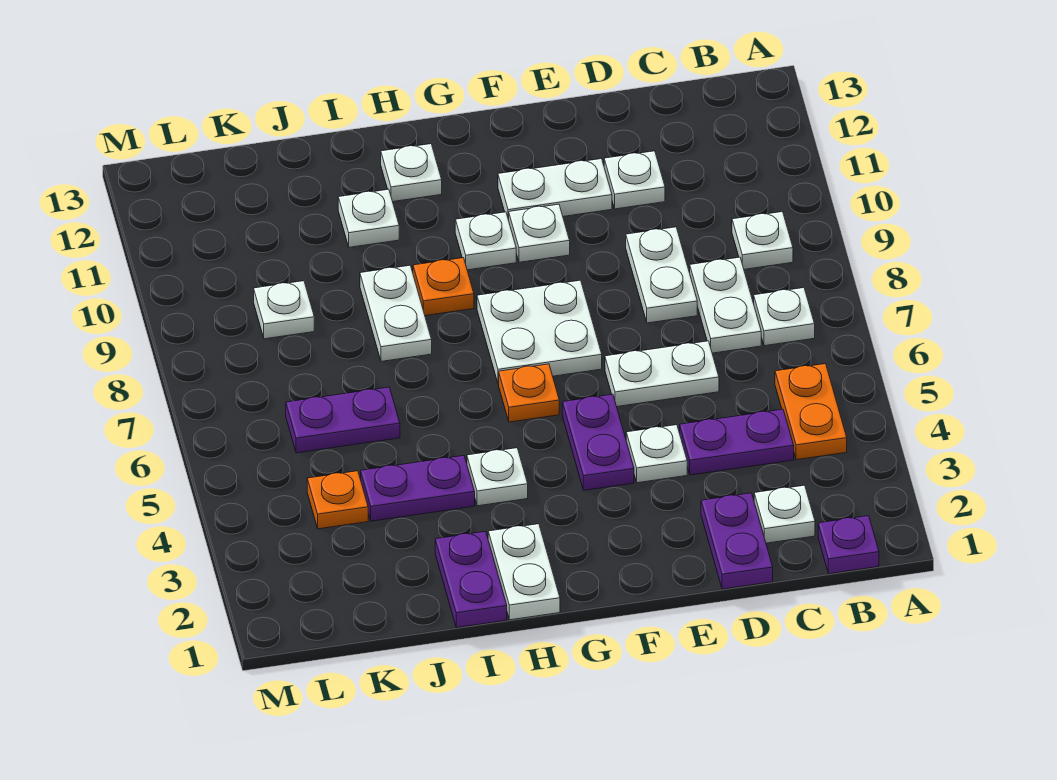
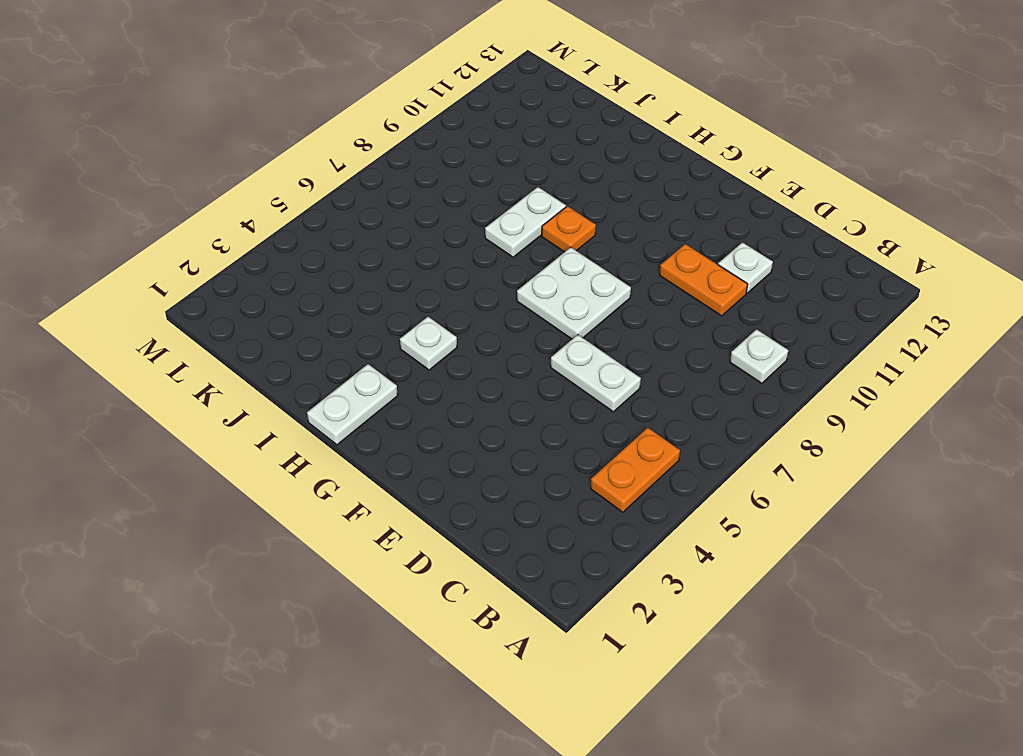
orange 1x2 plate [660,244,748,316] -> none
none -> purple 1x1 plate [818,516,879,574]
none -> white 1x1 plate [754,288,815,346]
none -> white 1x1 plate [754,485,815,543]

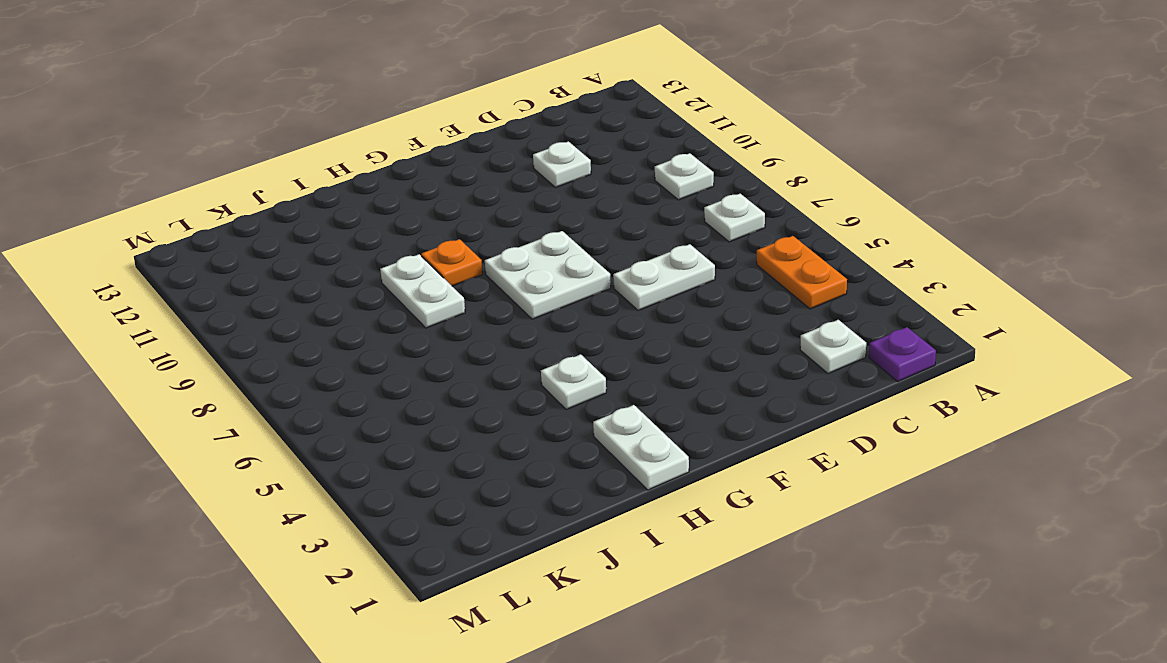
none -> purple 1x2 plate [680,409,794,475]
none -> white 1x2 plate [690,257,761,353]
none -> purple 1x2 plate [701,493,773,589]

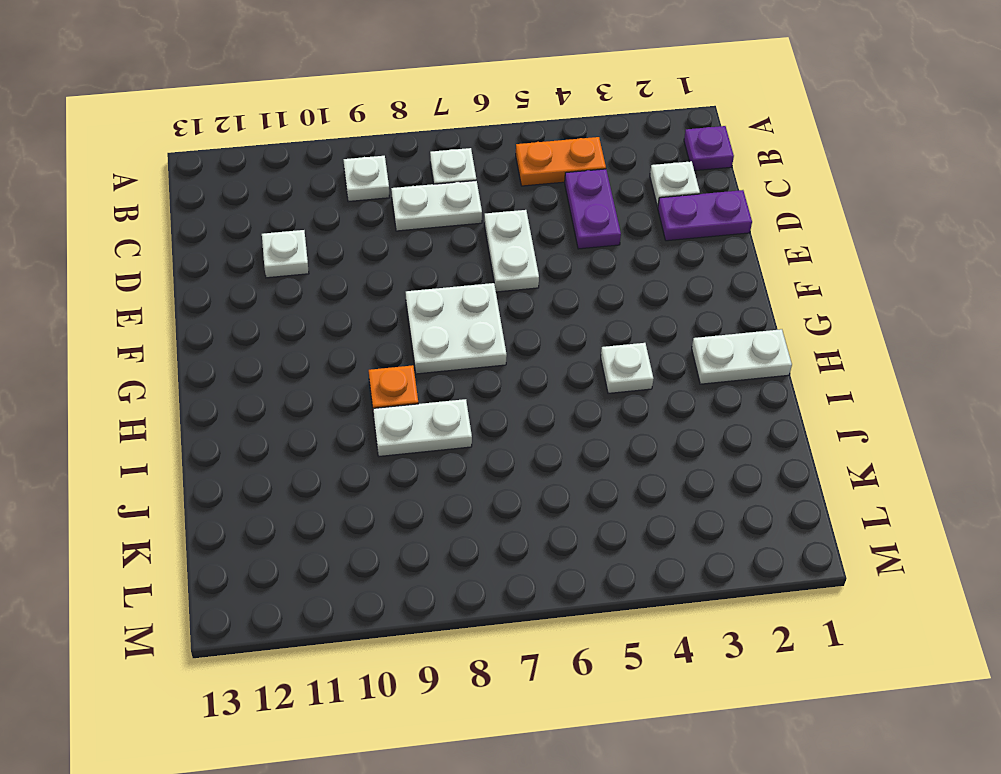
none -> white 1x2 plate [626,227,697,323]
none -> white 1x1 plate [626,425,687,483]
none -> white 1x2 plate [498,159,612,220]

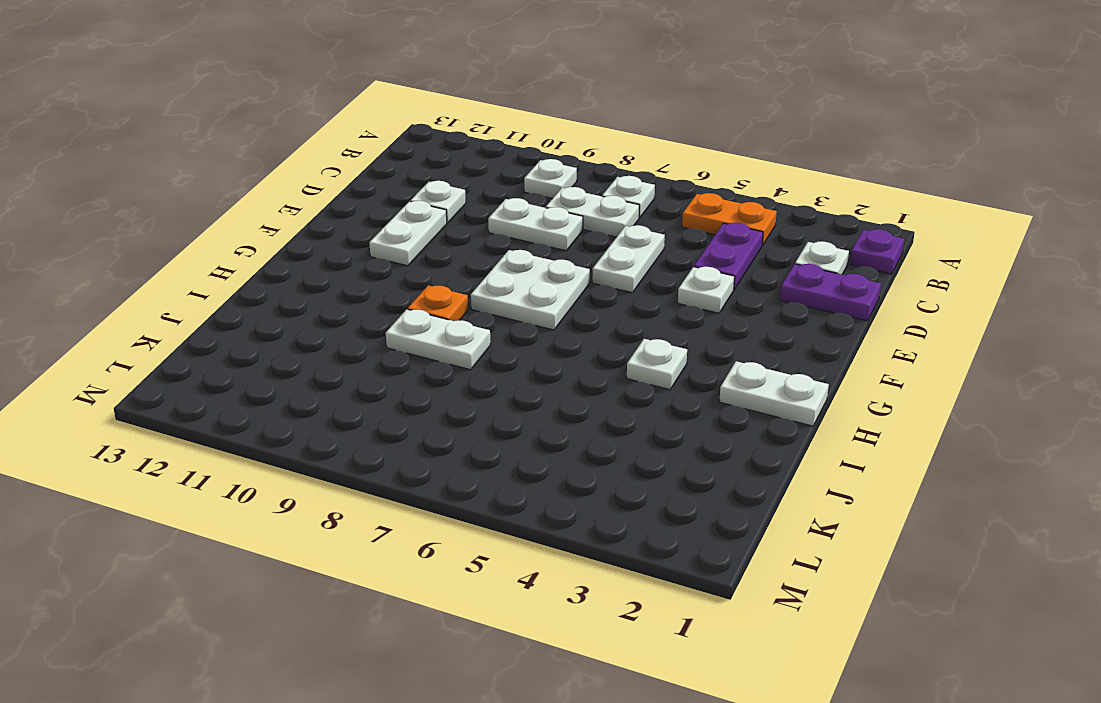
none -> purple 1x2 plate [562,394,634,490]
none -> white 1x1 plate [509,204,570,262]
none -> orange 1x1 plate [499,364,559,422]

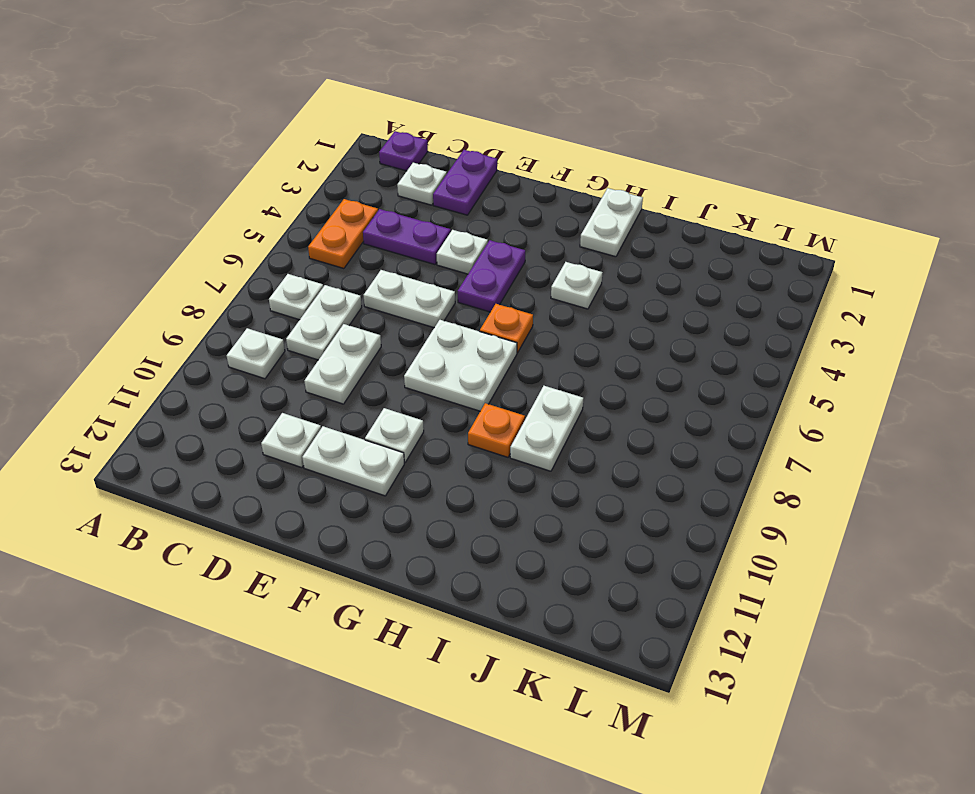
none -> white 1x1 plate [455,212,516,270]
none -> white 1x1 plate [381,144,442,202]
none -> purple 1x2 plate [435,531,507,628]

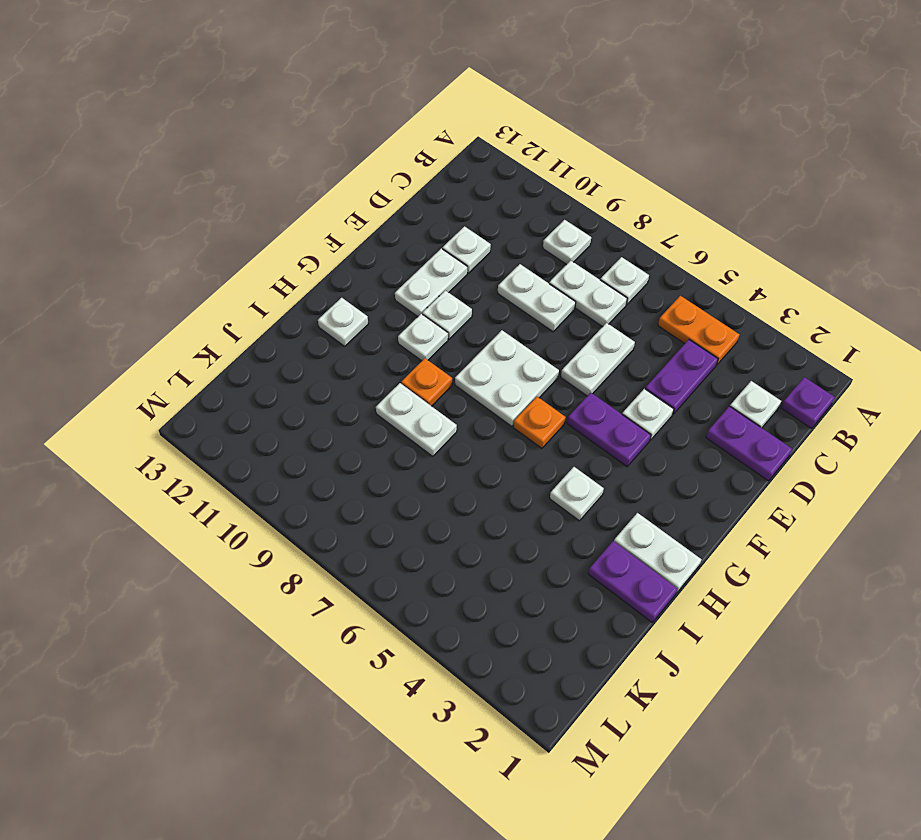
none -> purple 1x2 plate [361,455,475,521]
none -> white 1x1 plate [338,189,399,247]
none -> purple 1x2 plate [286,387,400,453]

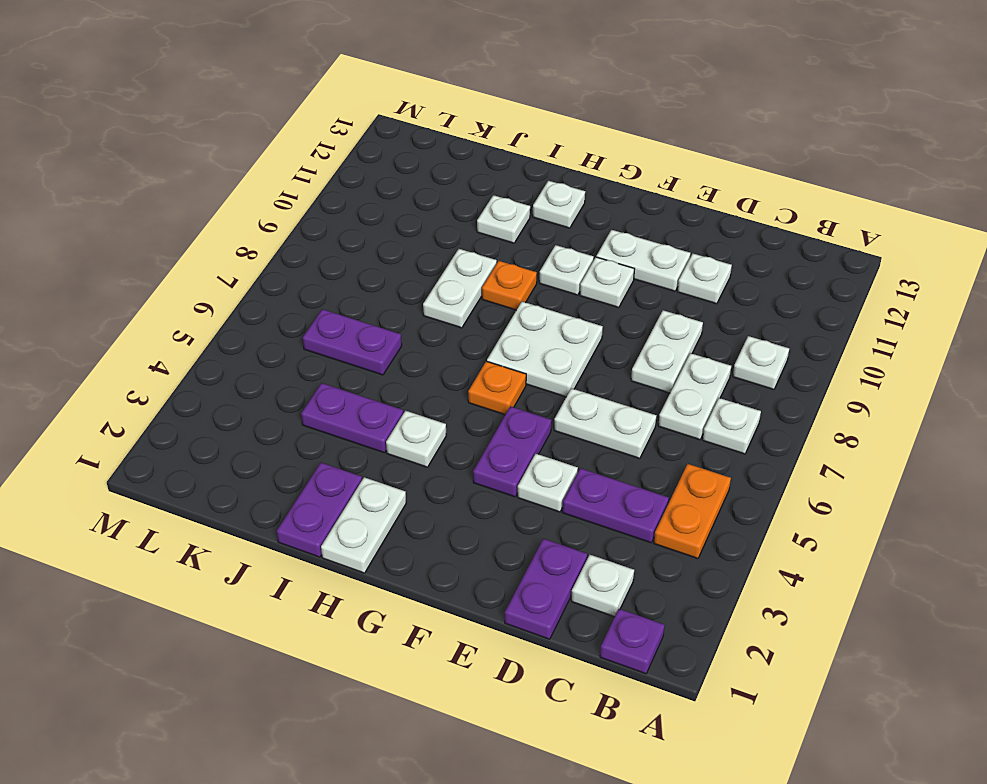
none -> orange 1x1 plate [307,471,368,529]
none -> white 1x1 plate [254,281,314,339]

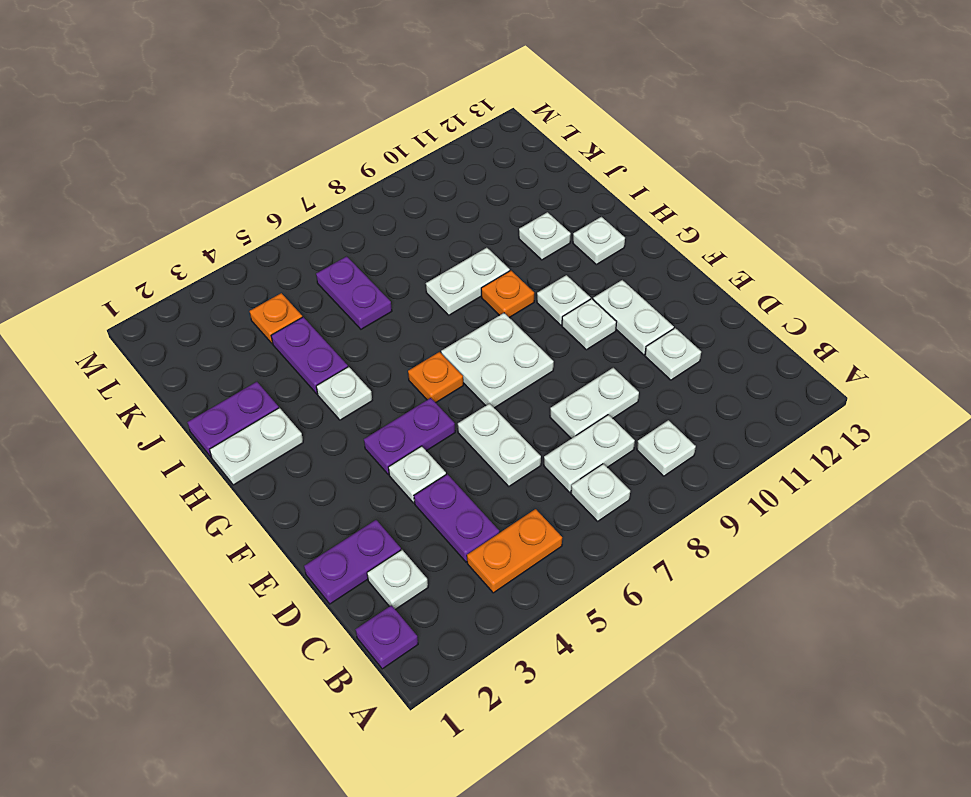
none -> white 1x1 plate [254,281,314,339]

